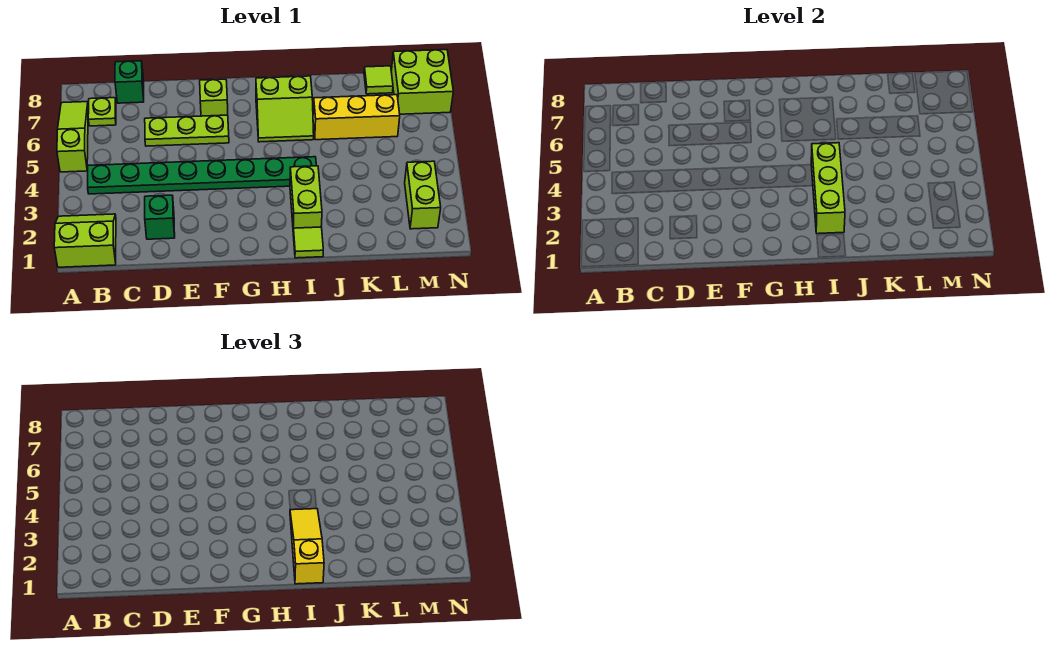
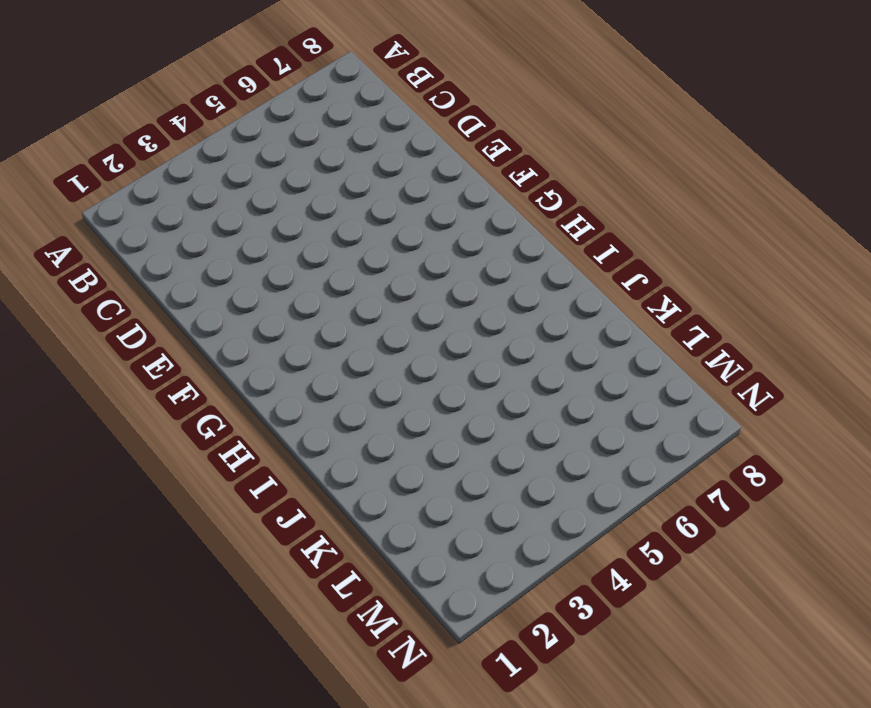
none -> lime 2x2 slope [54,214,116,267]
none -> lime 1x3 slope [57,102,88,172]
none -> green 1x8 plate [88,157,316,194]

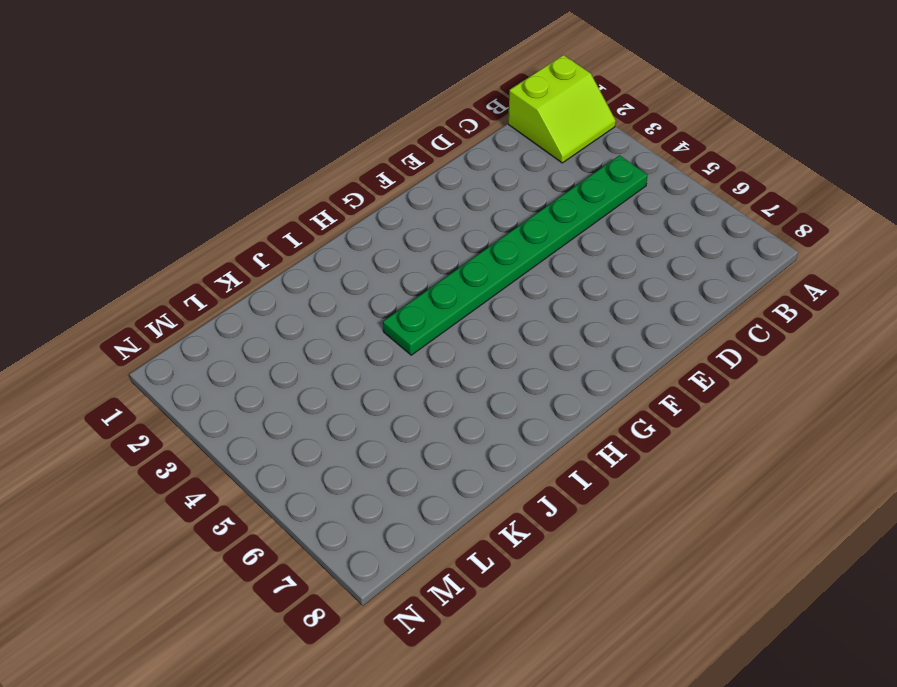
none -> lime 1x3 slope [57,102,88,172]
none -> lime 1x1 plate [88,98,116,126]
none -> green 1x1 brick [115,61,144,103]

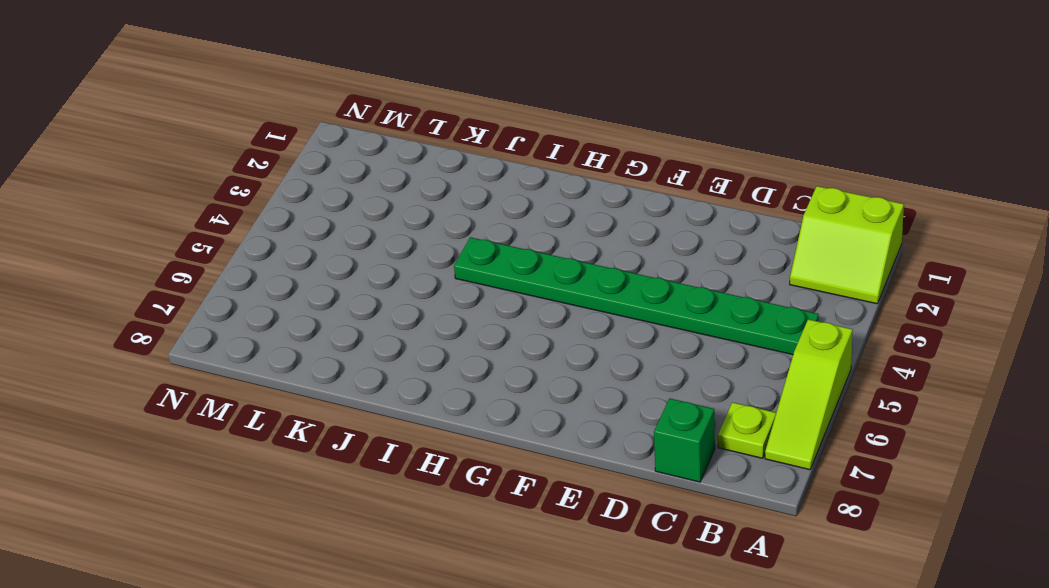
none -> green 1x1 brick [145,195,175,239]
none -> lime 1x3 plate [145,115,229,146]
none -> lime 1x1 brick [200,79,228,116]

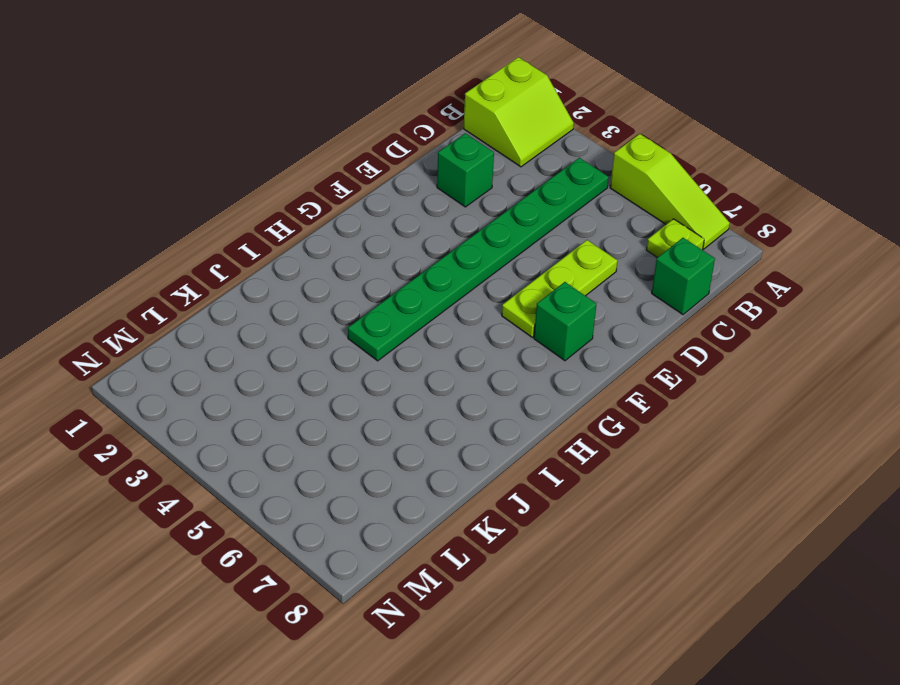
green 1x1 brick [534,282,596,361] -> lime 1x1 brick [200,79,228,116]
none -> lime 2x2 slope [256,76,314,142]
none -> lime 1x1 tile [293,227,323,258]
none -> lime 1x2 brick [290,166,322,230]

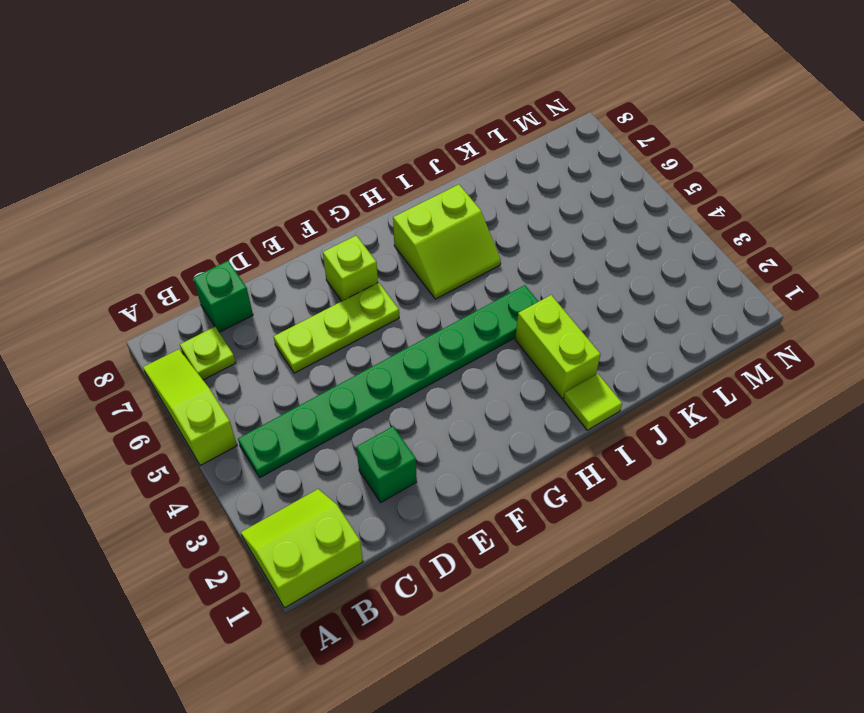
none -> yellow 1x3 brick [313,95,400,140]
none -> lime 1x1 tile [364,66,393,94]
none -> lime 1x2 brick [405,161,441,229]

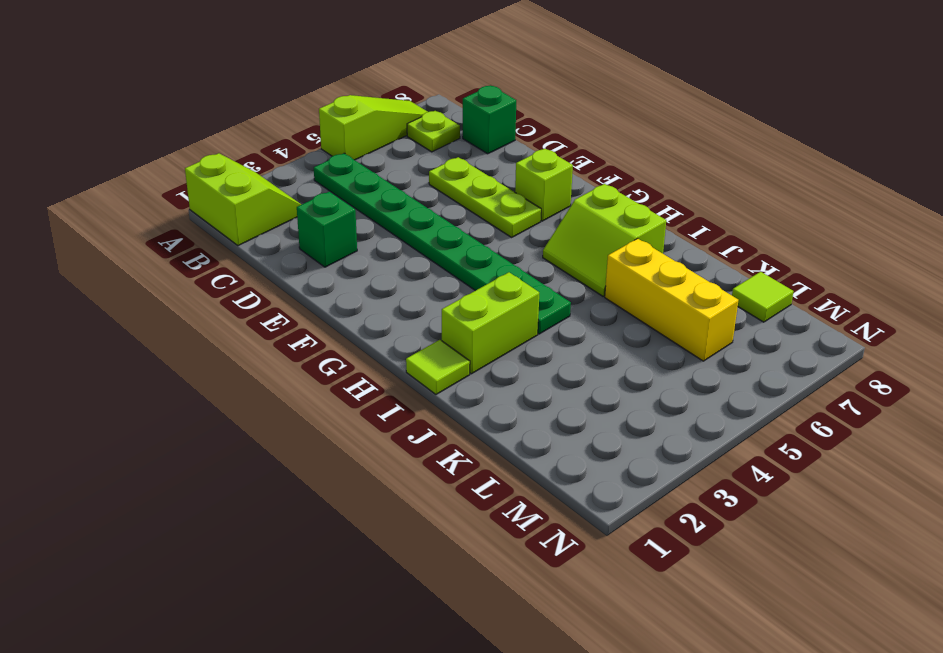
none -> lime 1x2 brick [405,161,441,229]
none -> lime 2x2 brick [391,50,453,114]
none -> lime 1x3 brick [811,143,845,234]

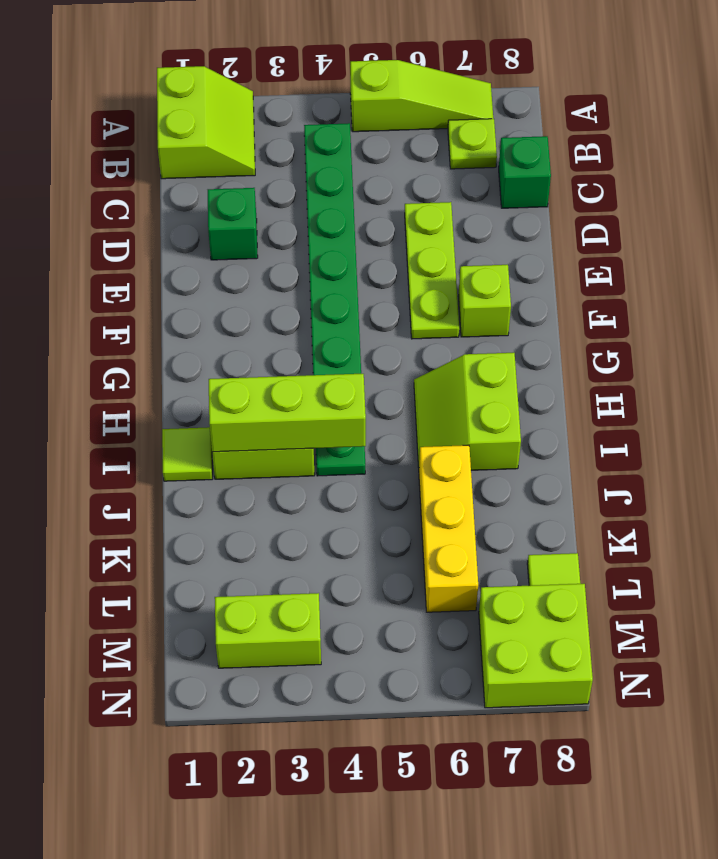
none -> yellow 1x3 slope [290,509,324,584]

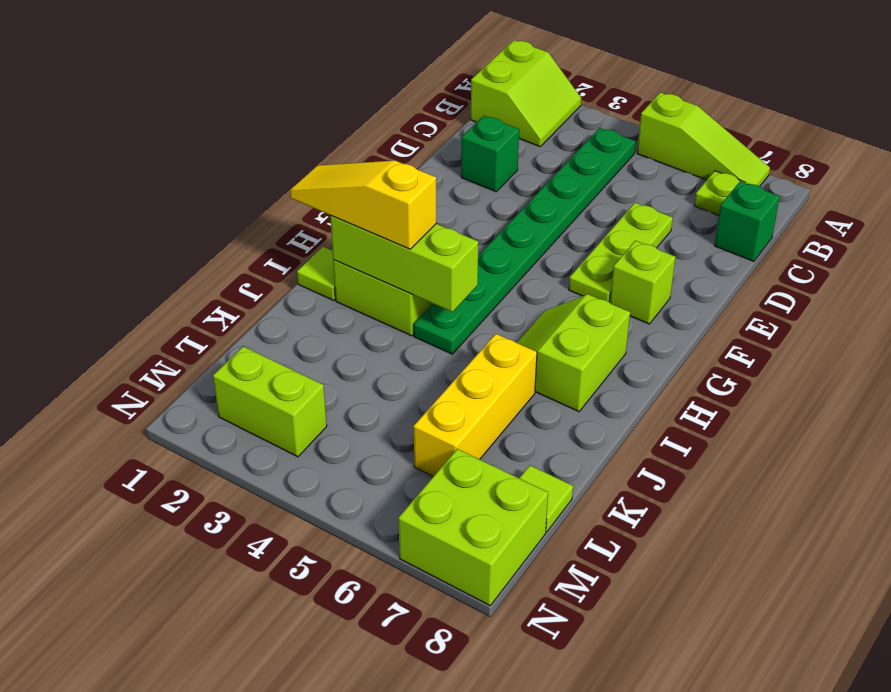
yellow 1x3 slope [290,161,436,249] -> yellow 1x3 slope turned to [290,509,324,584]

